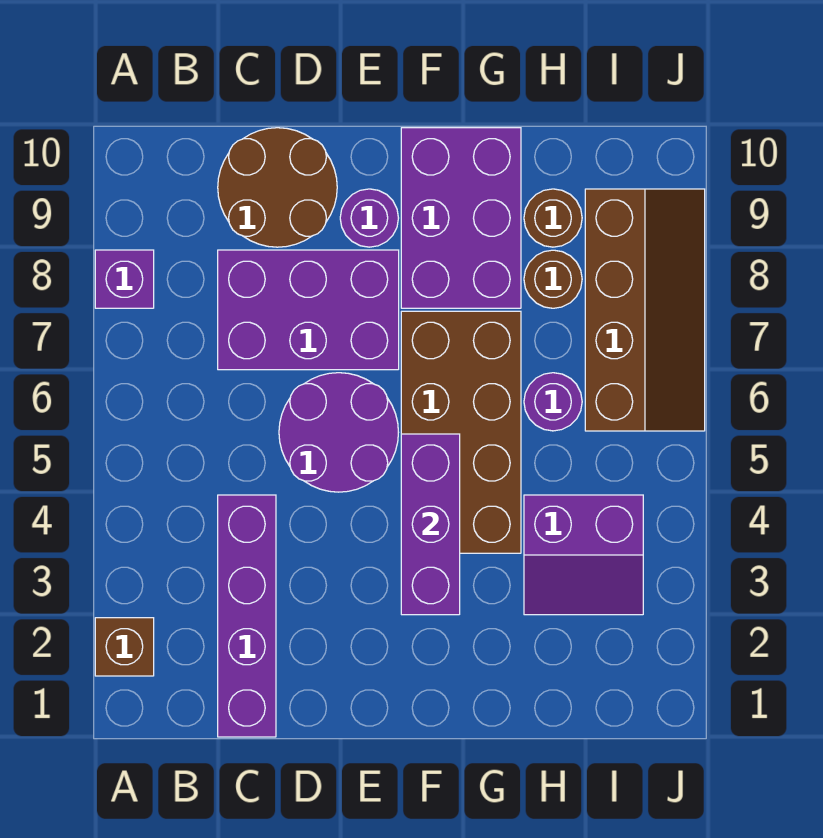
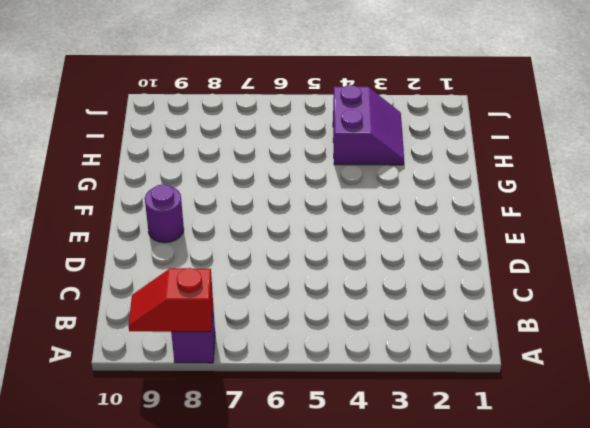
red 1x2 slope [128,268,213,332] -> none
none -> brown 1x1 brick [95,618,154,676]
none -> purple 1x4 brick [218,495,276,737]
none -> purple 2x3 brick [218,250,399,370]

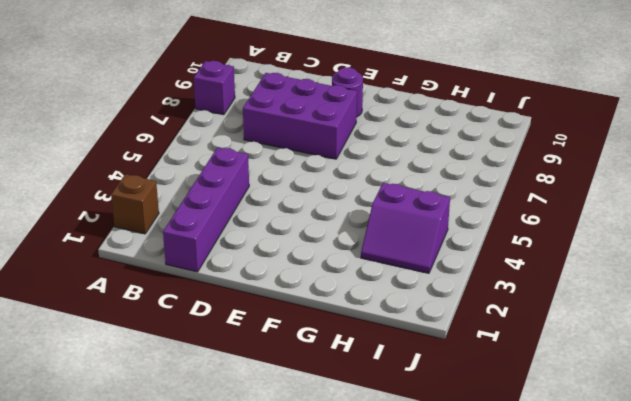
none -> brown 2x2 round brick [218,128,337,247]
none -> purple 2x2 round brick [279,373,398,492]
none -> brown 2x4 brick [401,311,521,553]

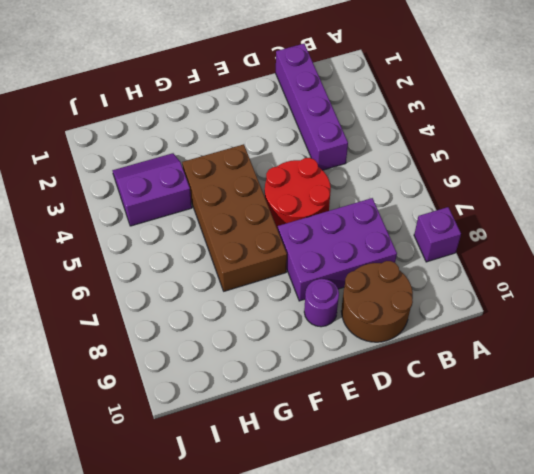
red 2x2 round brick [265,158,331,229] -> purple 2x2 round brick [279,373,398,492]
none -> brown 1x1 brick [95,618,154,676]
none -> purple 2x3 brick [401,128,521,308]
none -> purple 1x1 round brick [524,373,582,431]

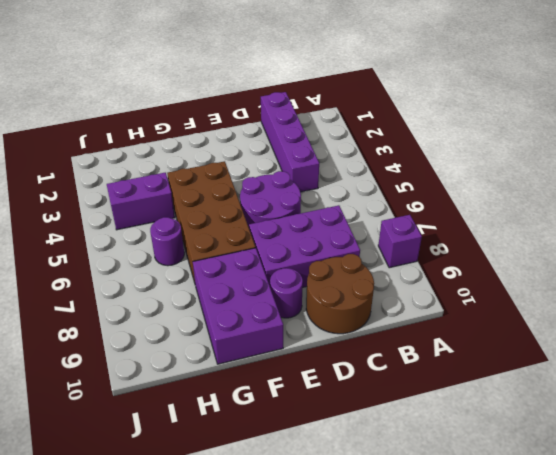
none -> brown 1x1 brick [95,618,154,676]
none -> brown 1x1 round brick [524,250,582,308]
none -> brown 1x1 round brick [524,189,582,247]

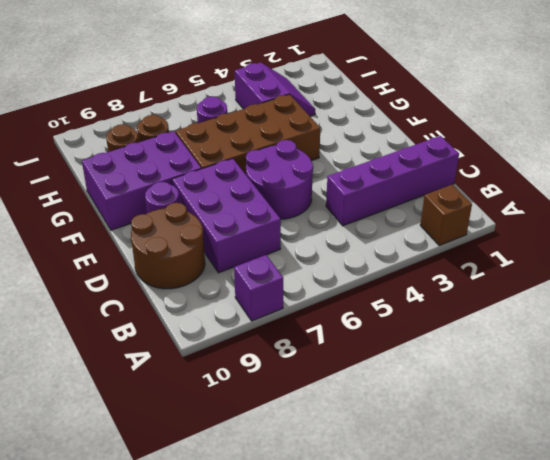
none -> brown 2x4 slope [585,189,705,431]
none -> purple 1x3 brick [401,434,460,615]

